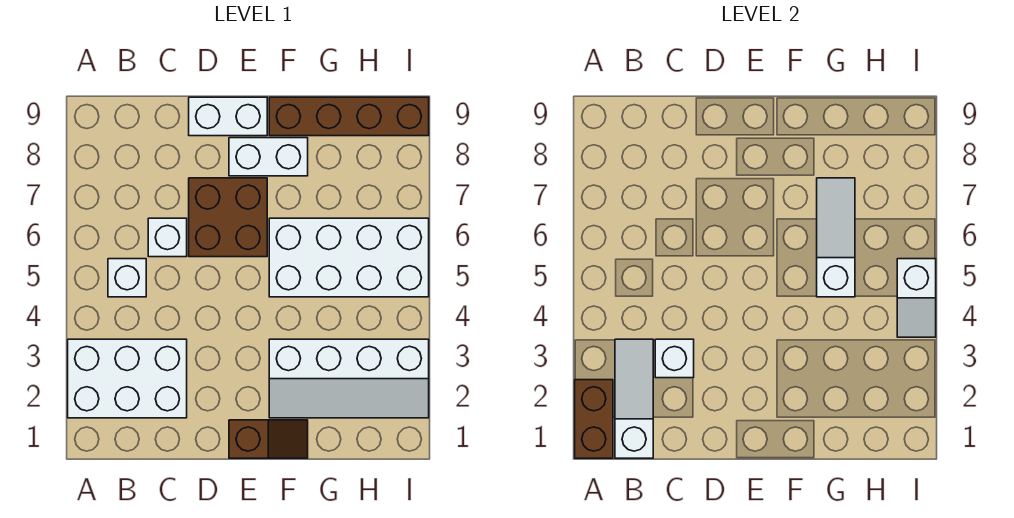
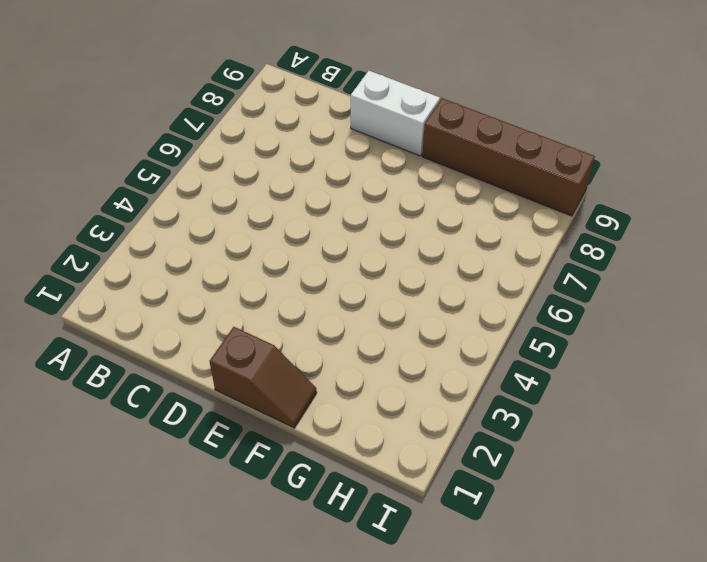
none -> white 2x3 brick [68,339,187,418]
none -> white 1x1 brick [108,259,146,297]
none -> white 1x1 brick [148,218,187,257]

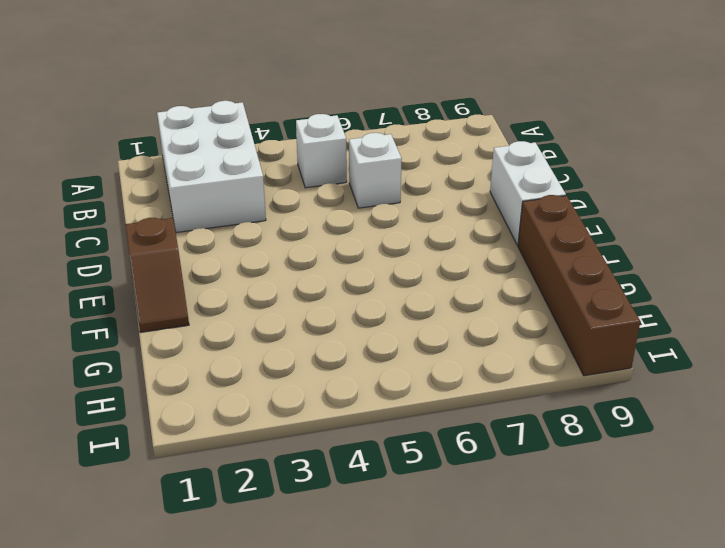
none -> brown 2x2 brick [189,178,267,257]
none -> white 1x2 brick [229,138,308,176]
none -> white 2x4 slope [269,339,429,418]

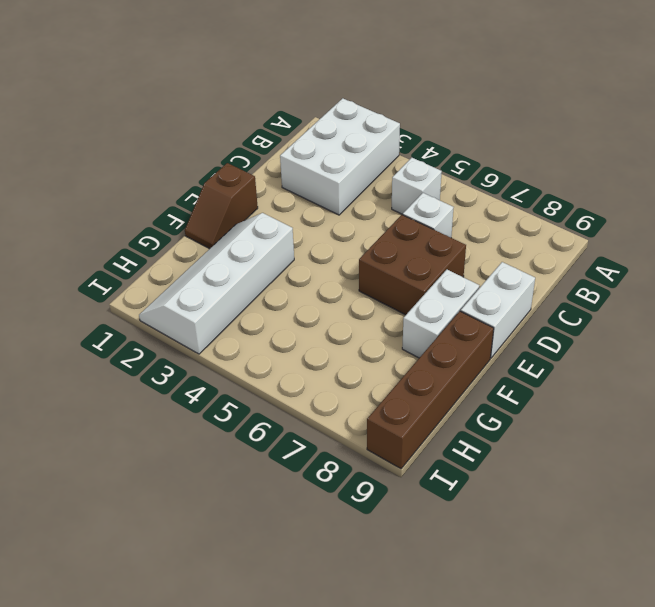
none -> white 2x4 brick [269,218,429,297]
none -> brown 1x2 brick [575,380,613,458]
none -> white 1x3 slope [615,339,653,458]

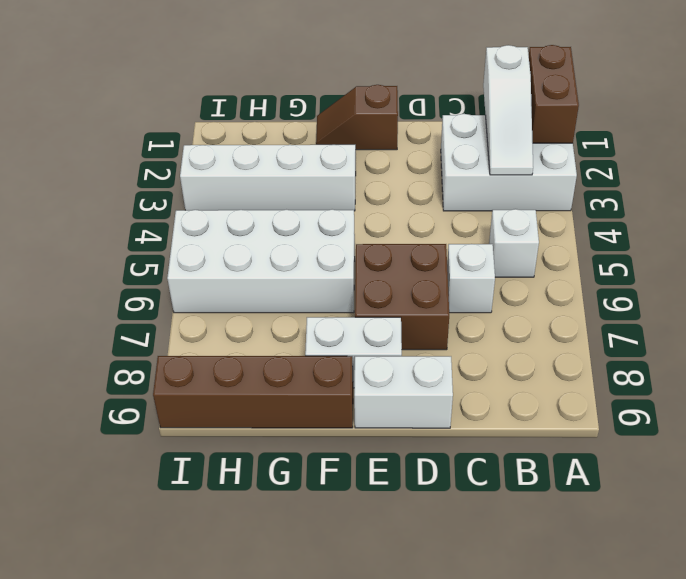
none -> white 1x1 brick [655,339,694,378]
none -> white 1x3 slope [817,178,855,297]
none -> white 1x2 slope [897,259,936,337]

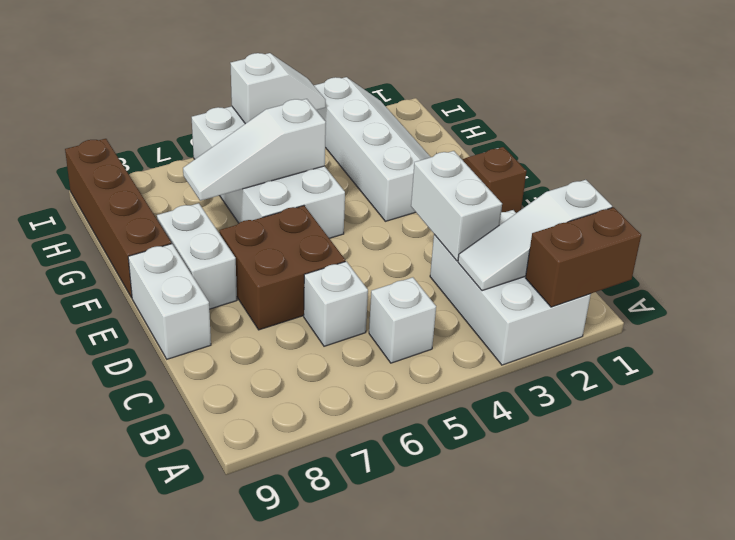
white 1x2 brick [411,151,502,261] -> white 1x1 brick [655,339,694,378]

